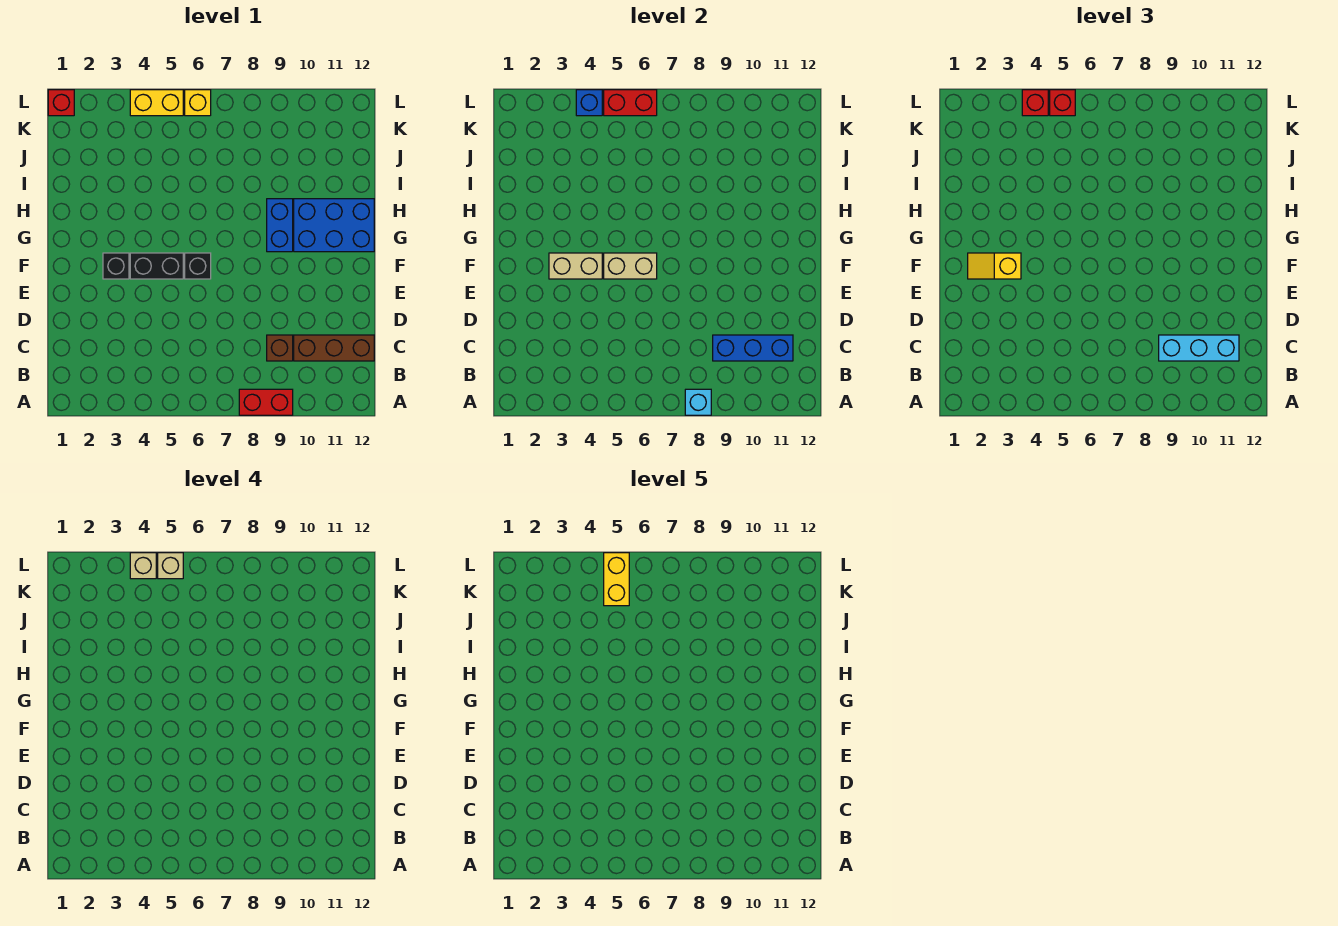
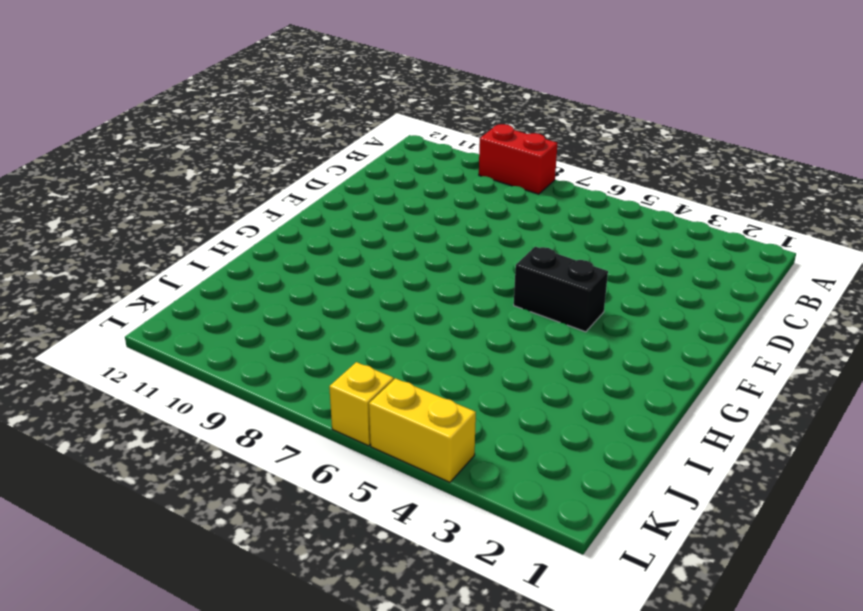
none -> brown 1x1 brick [267,335,293,361]
none -> brown 1x3 brick [294,335,374,361]
none -> black 1x1 brick [103,253,129,279]

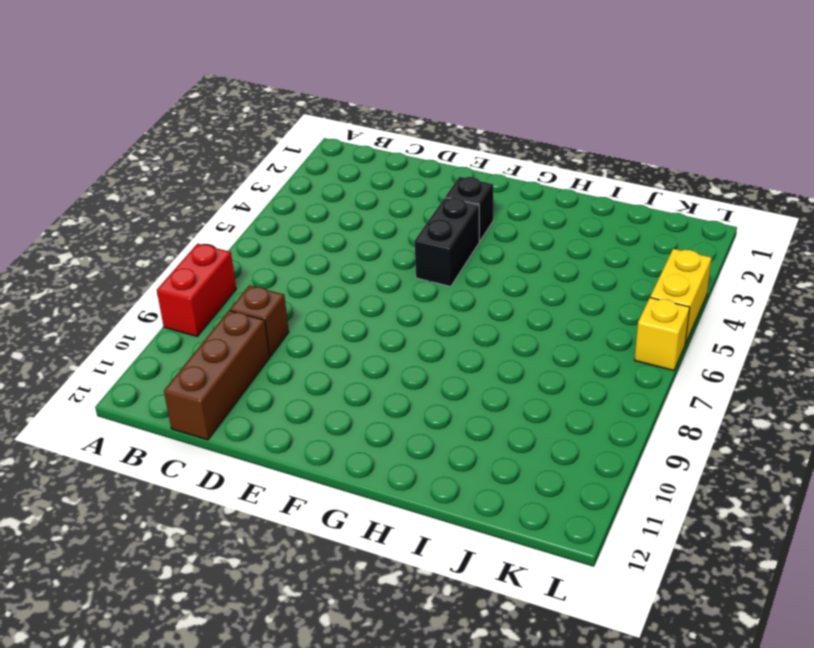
none -> black 1x1 brick [185,253,211,279]
none -> blue 1x2 brick [267,199,293,252]
none -> blue 2x3 brick [294,199,374,252]

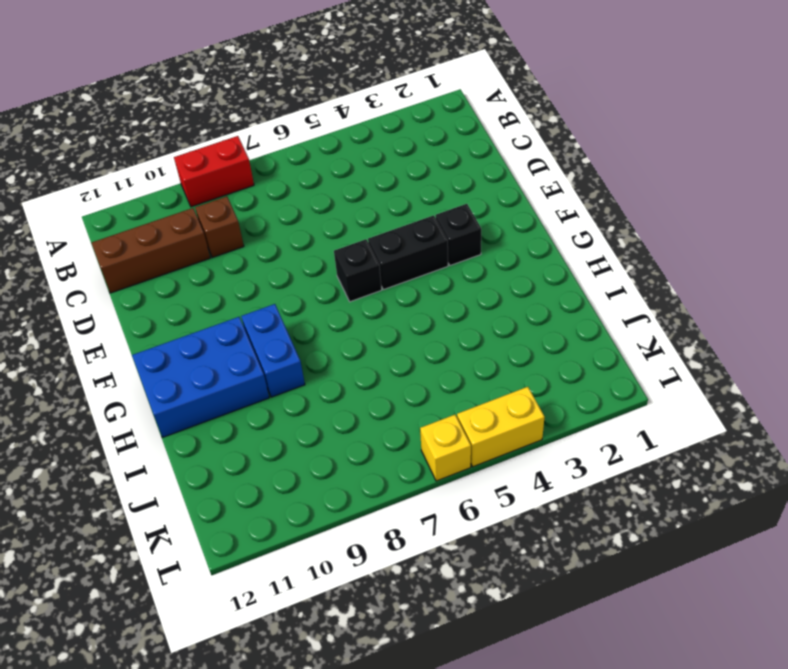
none -> red 1x1 brick [48,90,74,116]
none -> cyan 1x1 brick [685,389,711,415]
none -> blue 1x3 brick [713,335,793,361]

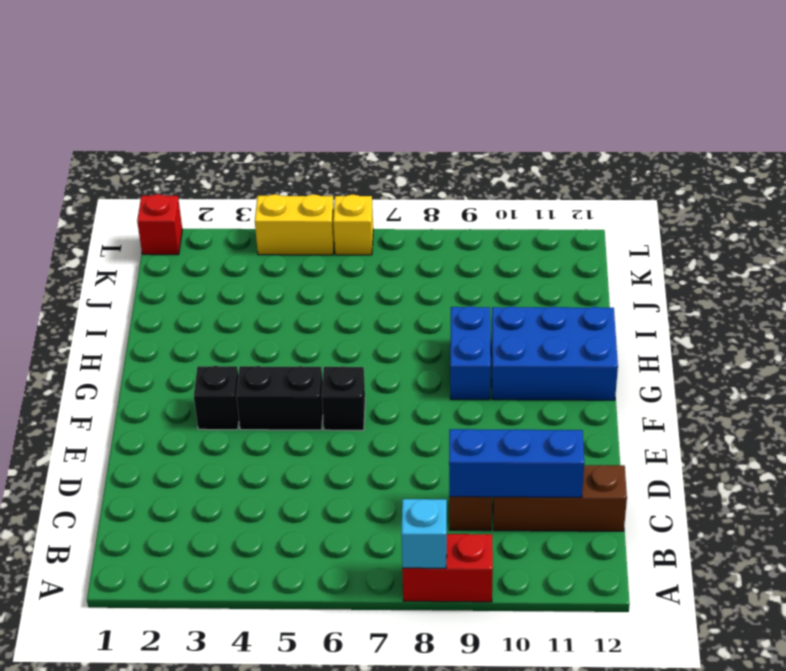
none -> tan 1x2 brick [549,253,602,279]
none -> tan 1x2 brick [604,253,657,279]
none -> blue 1x1 brick [576,90,602,116]

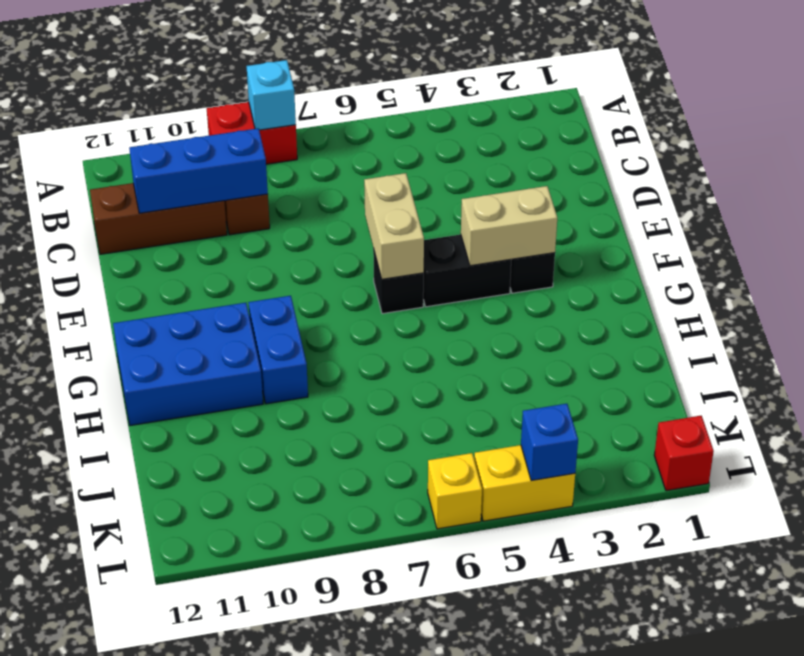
tan 1x2 brick [364,173,424,279] -> tan 1x2 brick turned to [604,253,657,279]
none -> red 1x2 brick [604,90,657,116]
none -> cyan 1x3 brick [1159,335,1239,361]
none -> yellow 1x2 slope [968,253,1021,279]

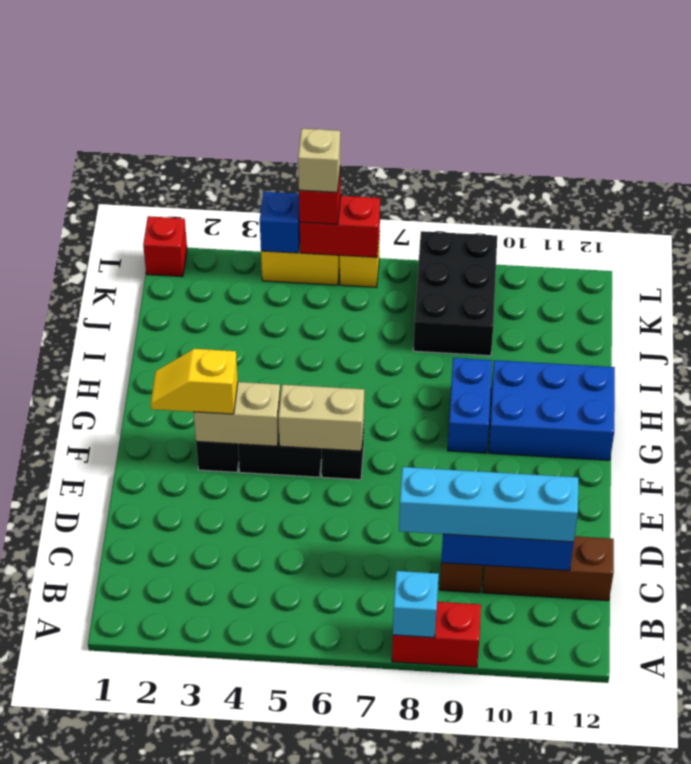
cyan 1x4 brick [399,467,578,542] -> cyan 1x3 brick [1159,335,1239,361]
black 2x3 brick [413,231,497,356] -> none
none -> red 1x1 brick [1022,90,1048,116]
none -> tan 1x1 brick [130,553,156,579]
none -> yellow 1x2 brick [604,553,629,606]

